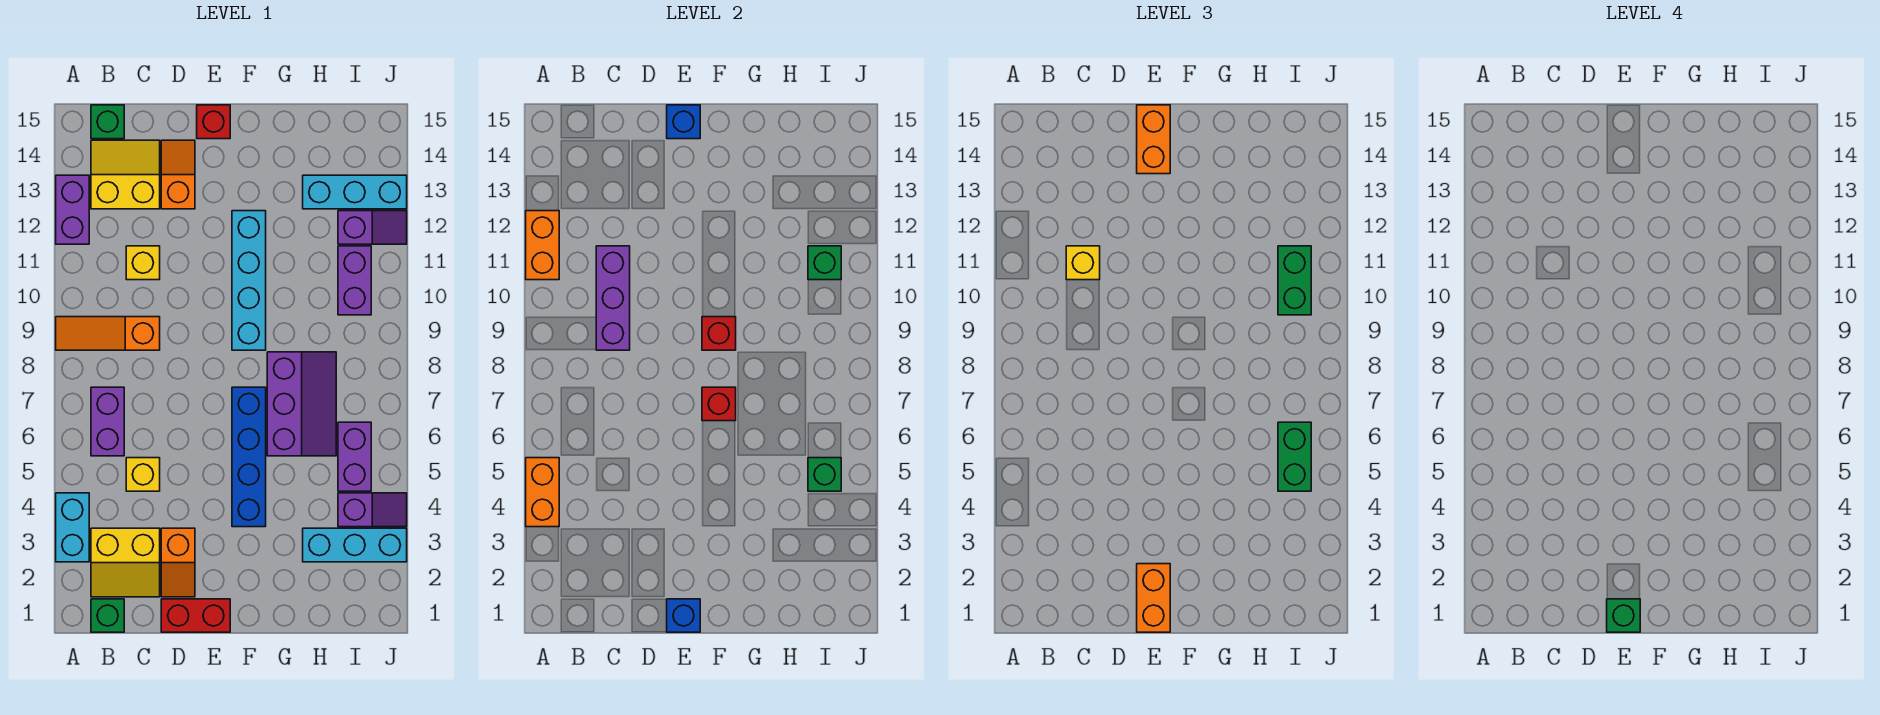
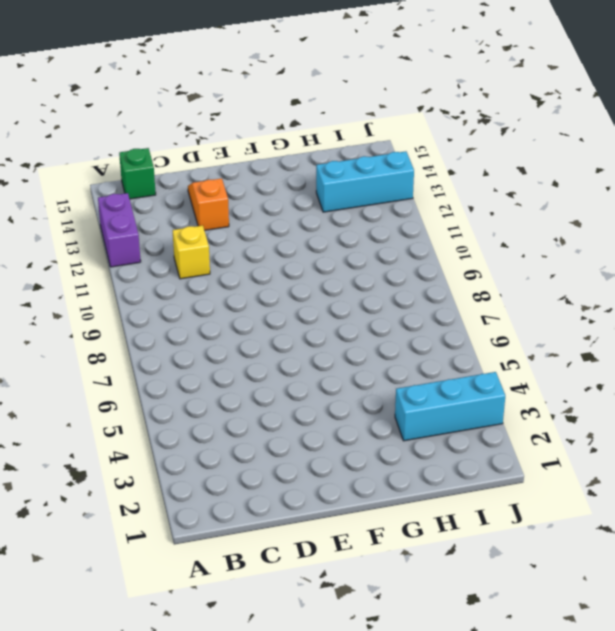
none -> cyan 1x2 brick [56,493,89,562]
none -> orange 1x3 slope [56,317,160,350]
none -> green 1x1 brick [91,599,124,632]
none -> yellow 2x2 slope [91,528,160,597]

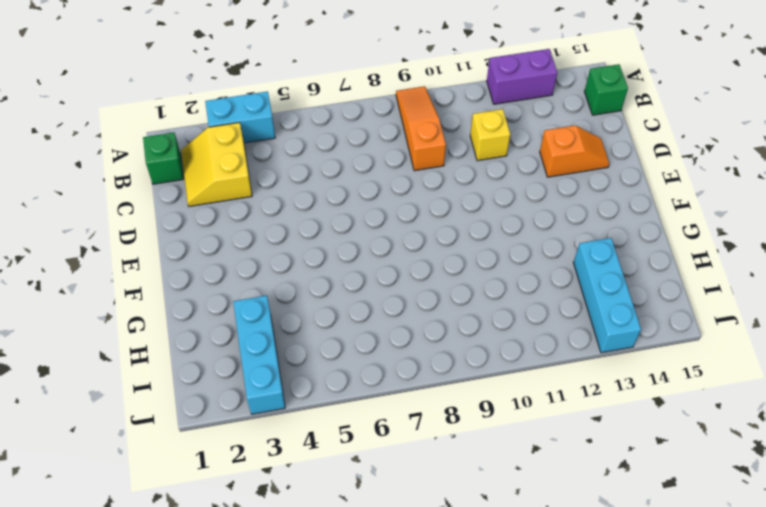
none -> purple 1x2 brick [91,387,124,456]
none -> yellow 2x2 slope [91,140,160,209]
none -> yellow 1x1 brick [126,458,160,491]
none -> red 1x2 brick [161,599,230,632]

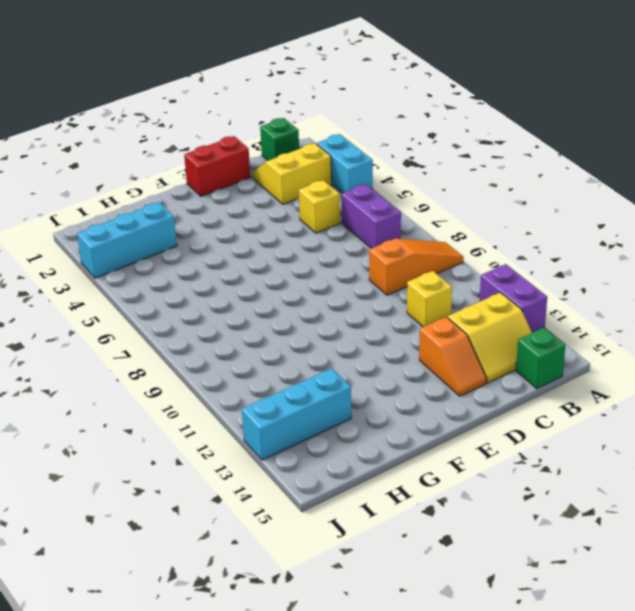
none -> orange 1x2 slope [161,528,195,597]
none -> red 1x1 brick [197,105,230,139]
none -> blue 1x4 brick [232,387,266,527]
none -> cyan 1x4 brick [232,211,266,350]

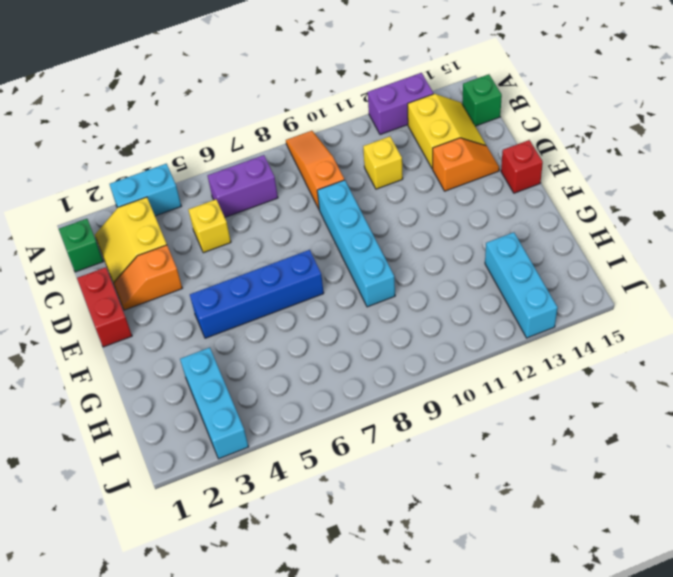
cyan 1x4 brick [317,180,395,307] -> cyan 1x4 brick turned to [232,211,266,350]
none -> purple 2x3 slope [267,352,336,456]
none -> purple 1x2 slope [338,493,407,527]
none -> purple 1x2 brick [338,422,371,491]
none -> purple 1x2 brick [338,246,371,315]

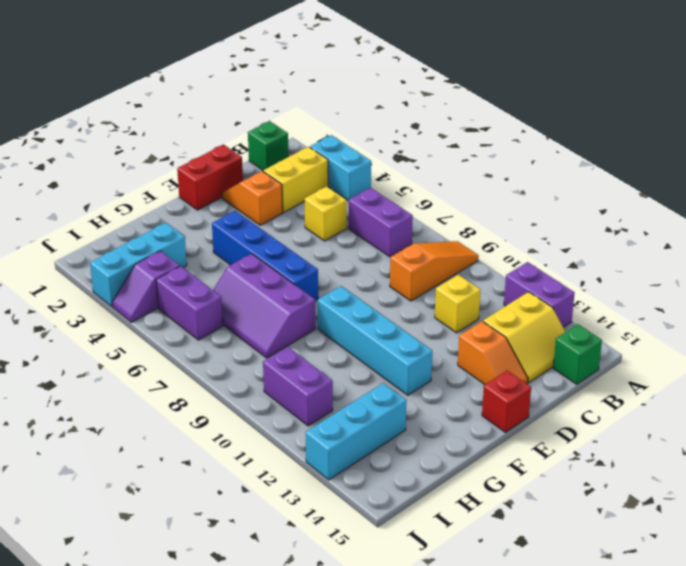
none -> purple 1x2 slope [338,211,407,244]
none -> orange 1x2 brick [526,458,559,527]
none -> orange 1x2 brick [526,211,559,280]
none -> purple 1x3 brick [596,246,630,350]

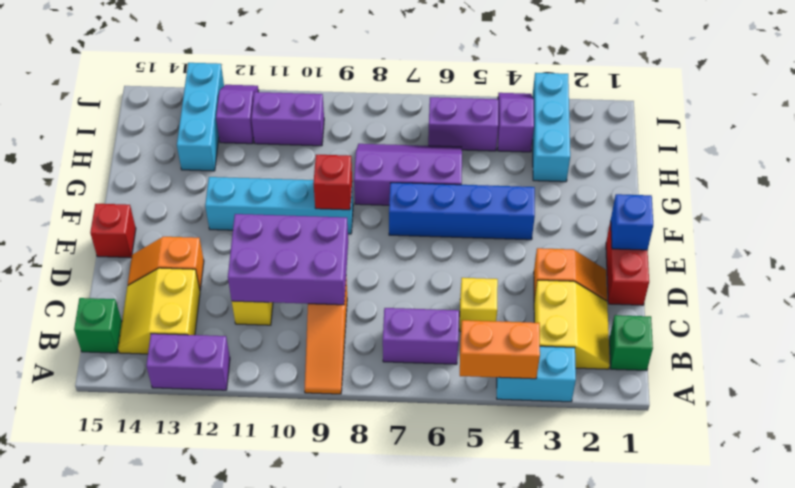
purple 2x3 brick [228,214,348,305] -> purple 1x3 brick [596,246,630,350]
none -> orange 1x2 brick [526,211,559,280]
none -> blue 1x1 brick [667,105,700,139]
none -> red 1x1 brick [702,387,736,421]
none -> green 1x1 brick [808,458,841,491]

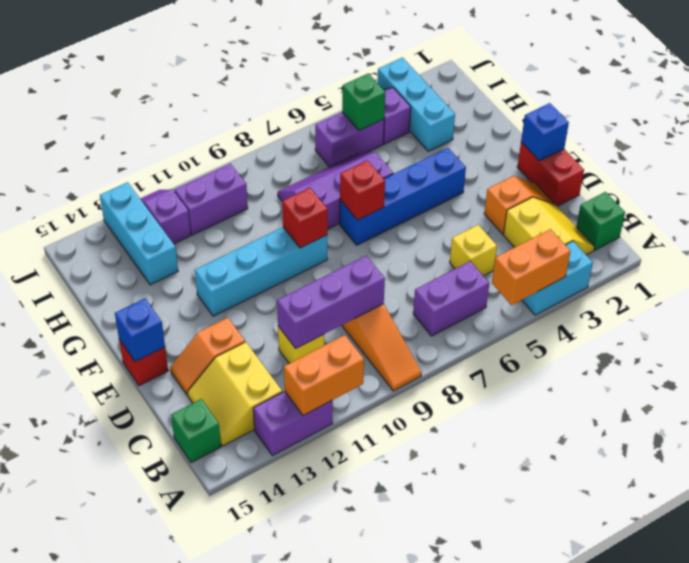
none -> green 1x1 brick [808,246,841,280]
none -> yellow 1x1 brick [1066,246,1100,280]
none -> orange 1x2 brick [1137,564,1170,632]
none -> orange 1x2 brick [1137,105,1170,174]

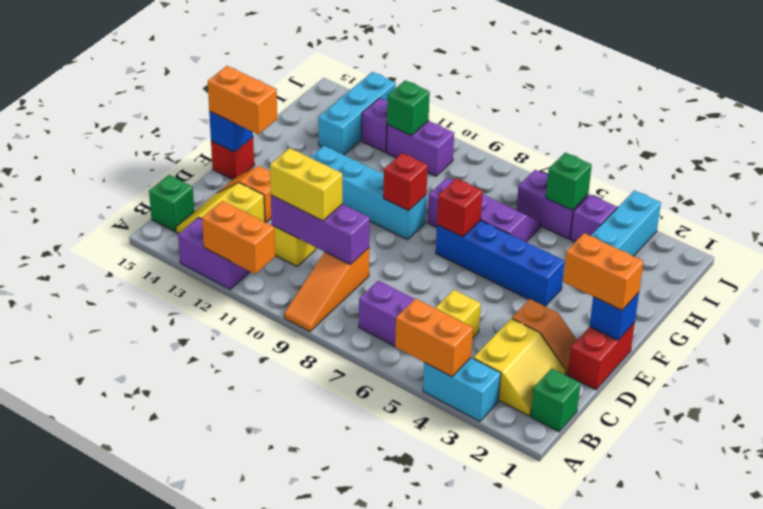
yellow 1x2 brick [270,148,342,221] -> yellow 1x1 brick [1066,246,1100,280]
none -> green 1x2 brick [1278,422,1311,491]
none -> green 1x2 brick [1278,246,1311,315]
none -> green 1x1 brick [1607,599,1640,632]

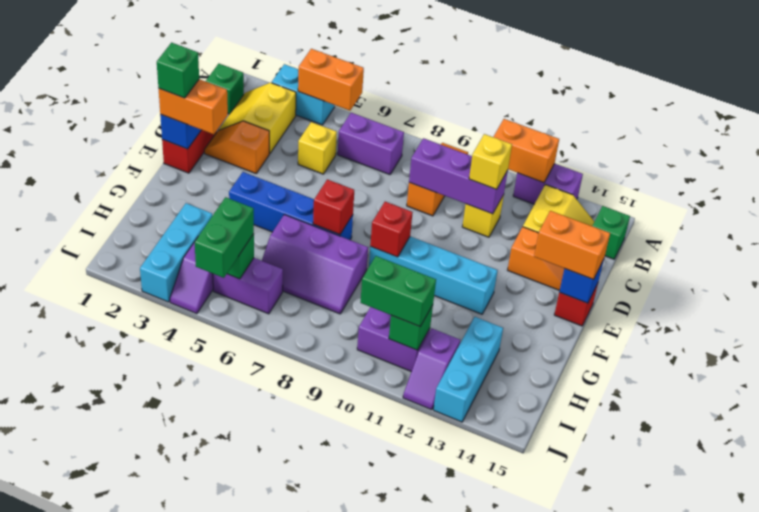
green 1x2 brick [195,197,254,278] -> green 1x2 brick turned to [1278,422,1311,491]

